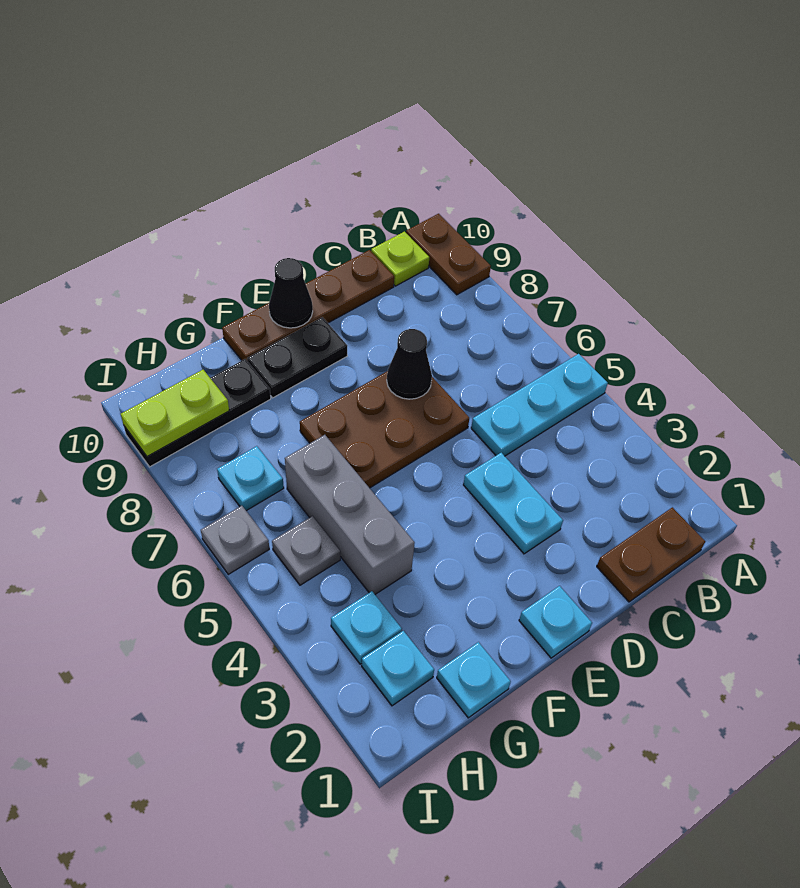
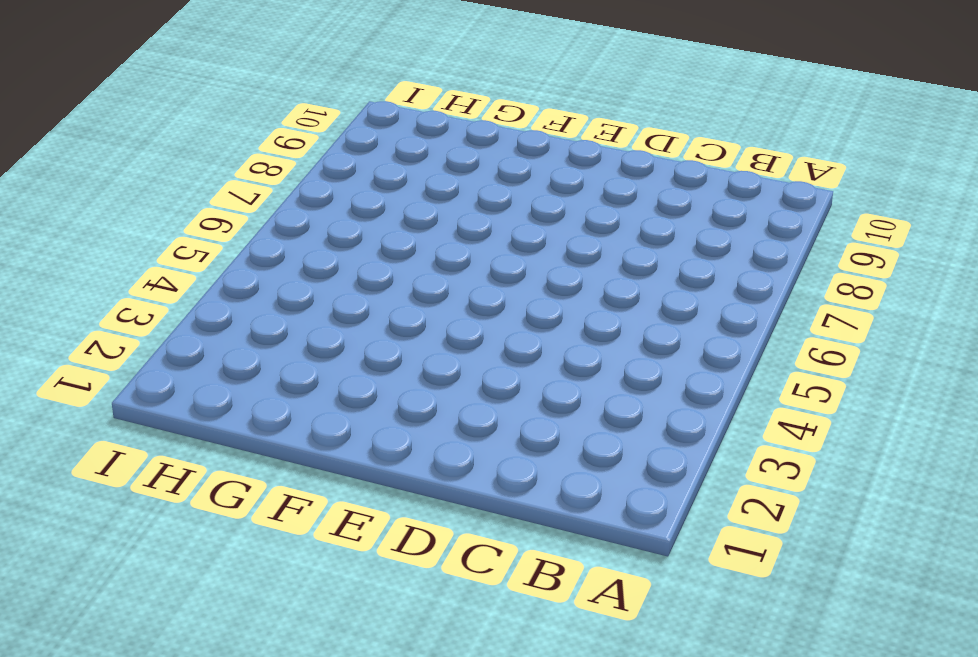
none -> cyan 1x3 plate [471,354,608,456]
none -> brown 1x2 plate [406,214,491,295]
none -> brown 1x2 plate [597,507,705,602]

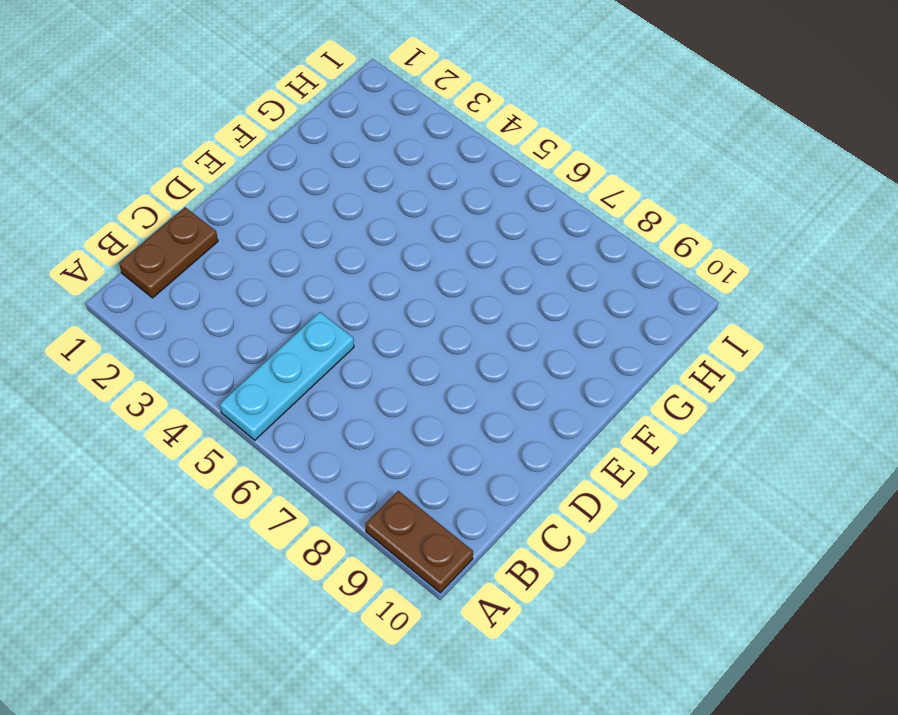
none -> lime 1x1 plate [371,232,429,286]
none -> brown 1x4 plate [222,250,394,360]
none -> cyan 1x2 plate [463,453,563,554]

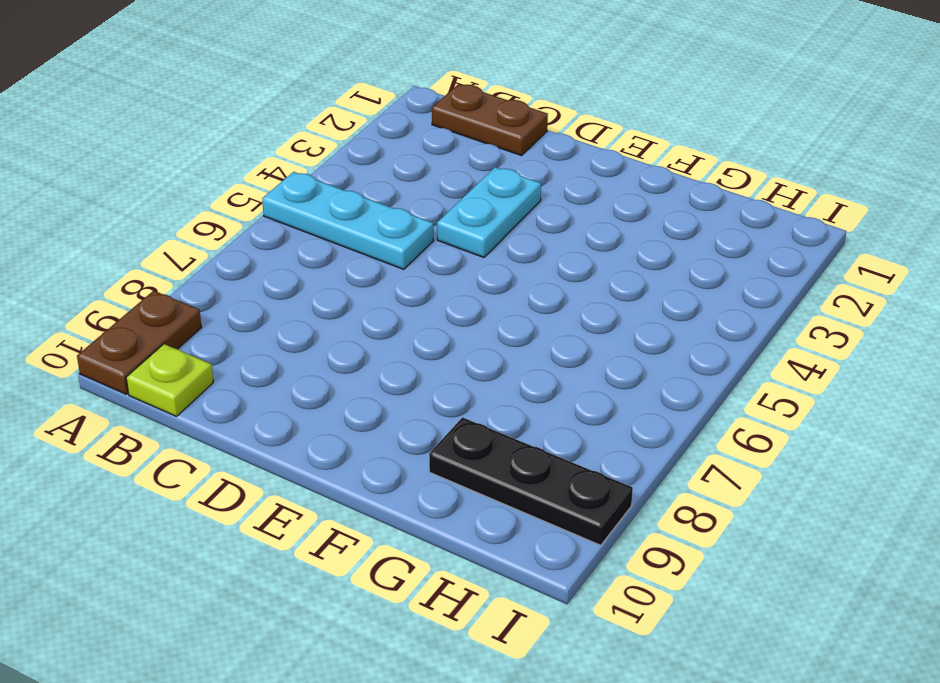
none -> brown 1x4 plate [222,250,394,360]
none -> brown 2x3 plate [300,371,469,488]
none -> cyan 1x1 plate [519,586,592,658]

